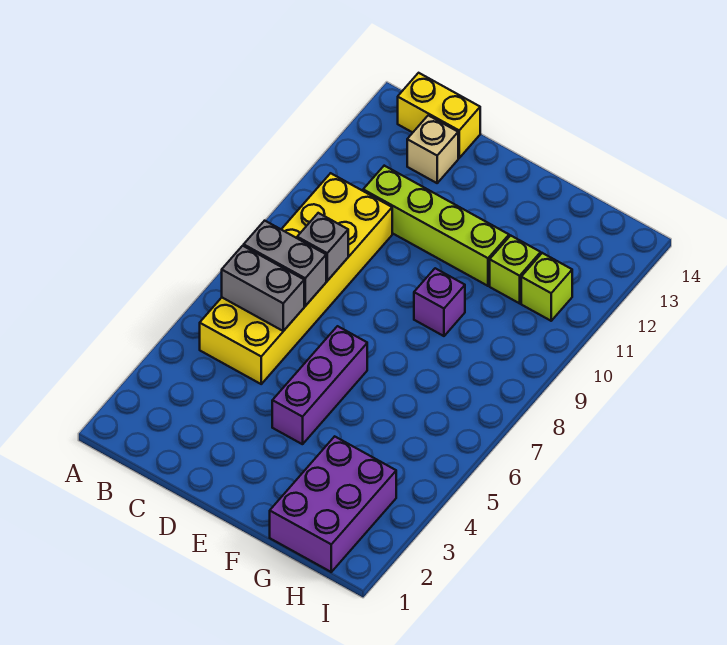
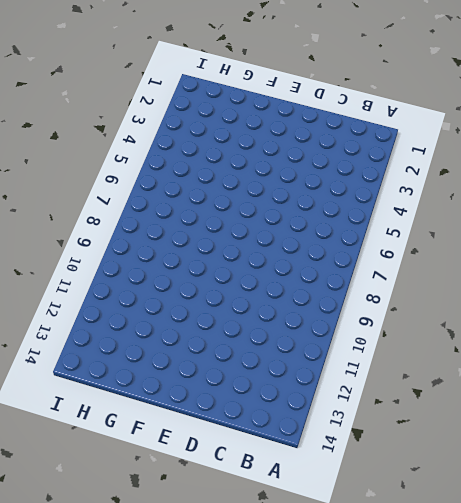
none -> yellow 2x6 brick [200,173,392,384]
none -> yellow 1x2 brick [398,73,480,158]
none -> lime 1x4 brick [363,166,509,286]

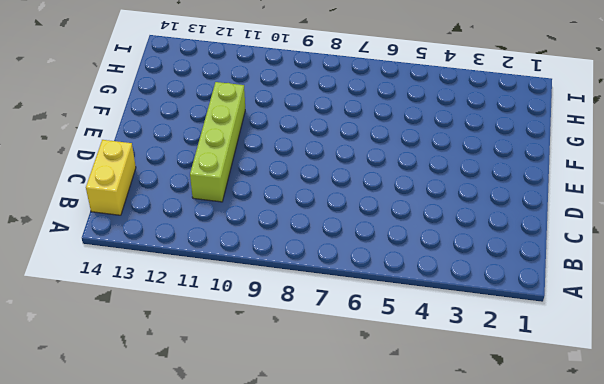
none -> yellow 2x6 brick [200,173,392,384]
none -> tan 1x1 brick [407,115,458,183]
none -> purple 1x3 brick [272,326,367,444]

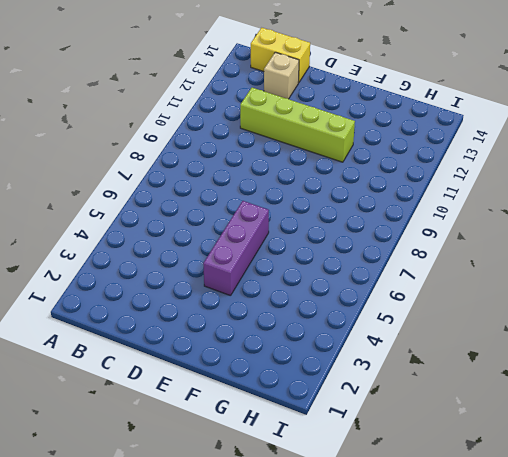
none -> yellow 2x6 brick [200,173,392,384]
none -> purple 1x1 brick [414,268,465,336]
none -> purple 2x3 brick [270,436,396,572]

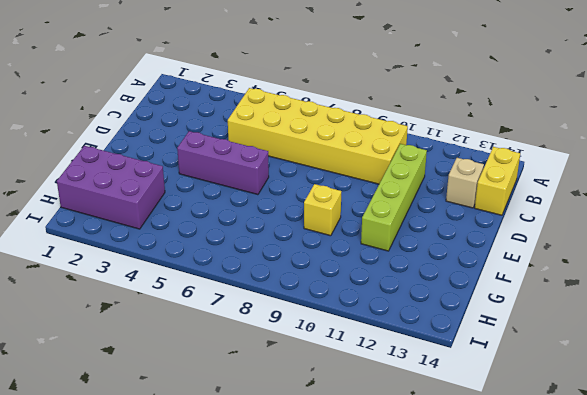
yellow 1x1 brick [304,184,341,236] -> purple 1x1 brick [414,268,465,336]
none -> lime 1x1 brick [490,235,541,303]
none -> lime 1x1 brick [521,253,572,321]
none -> grey 1x2 brick [222,246,304,331]

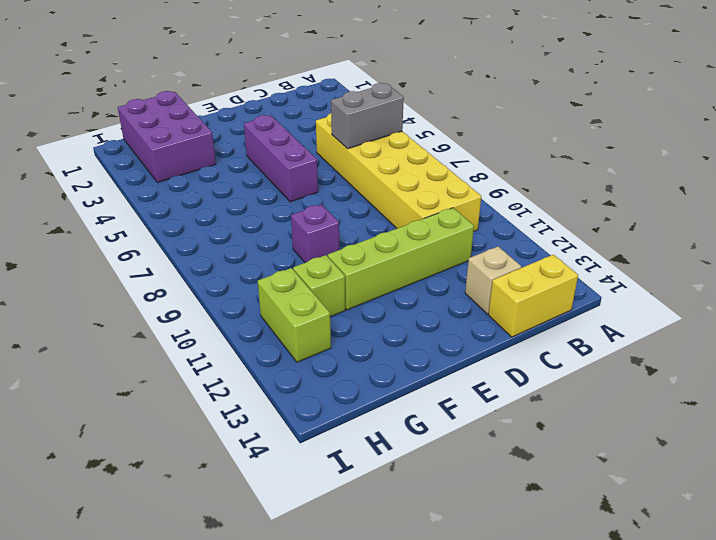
lime 1x2 brick [258,268,331,362] -> lime 1x1 brick [521,253,572,321]
none -> grey 1x2 brick [243,221,326,306]
none -> grey 1x1 brick [297,213,348,281]

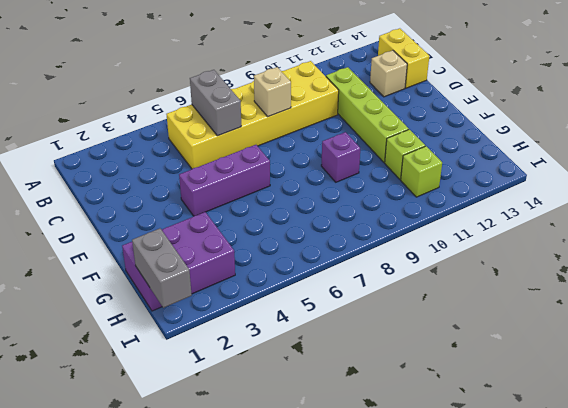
tan 1x1 brick [254,67,291,117] -> grey 1x1 brick [297,213,348,281]
grey 1x2 brick [132,228,192,308] -> grey 1x2 brick moved to [243,221,326,306]

